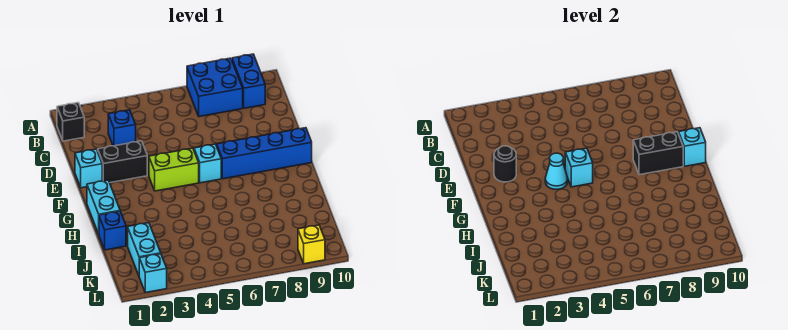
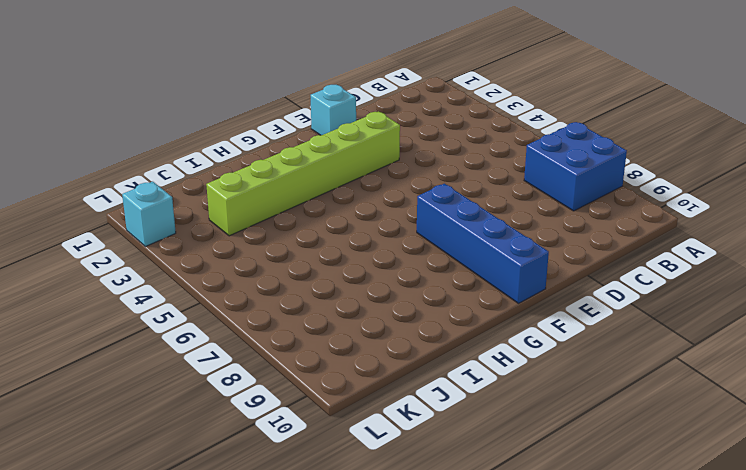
lime 1x6 brick [206,111,400,236] -> black 1x2 brick [98,141,147,183]
none -> blue 1x2 brick [232,54,265,108]
none -> black 1x1 brick [57,103,84,141]
none -> blue 1x1 brick [108,110,136,146]

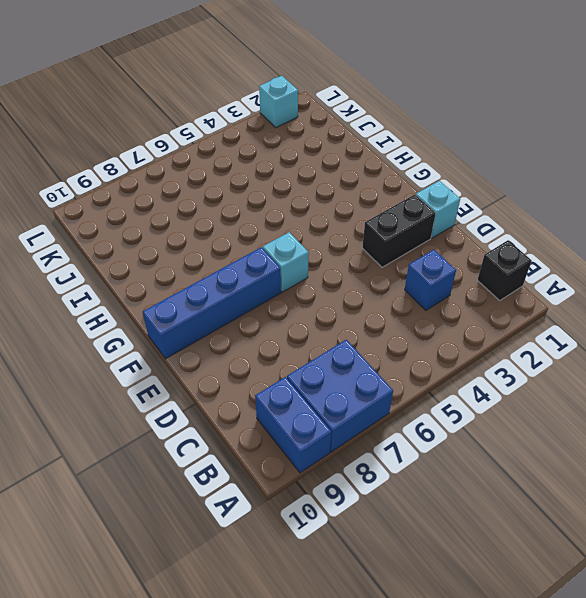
none -> lime 1x2 brick [149,148,199,191]
none -> cyan 1x2 brick [87,180,120,234]
none -> blue 1x1 brick [99,211,126,250]

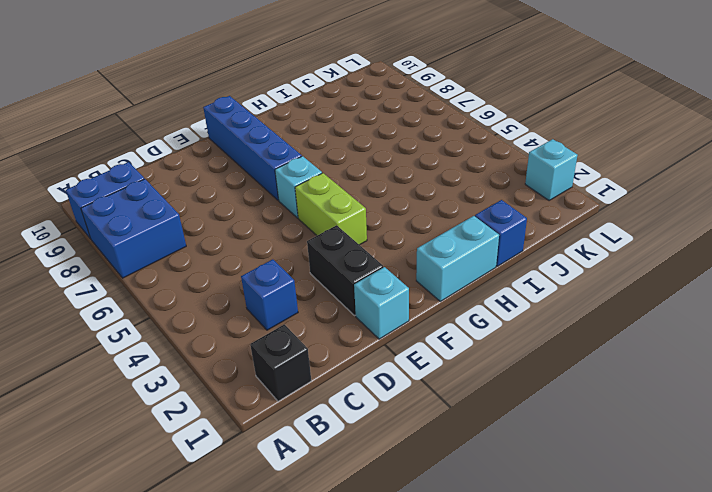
none -> cyan 1x2 brick [128,223,161,275]
none -> yellow 1x1 brick [298,225,325,264]
none -> black 1x1 round brick [494,146,516,182]

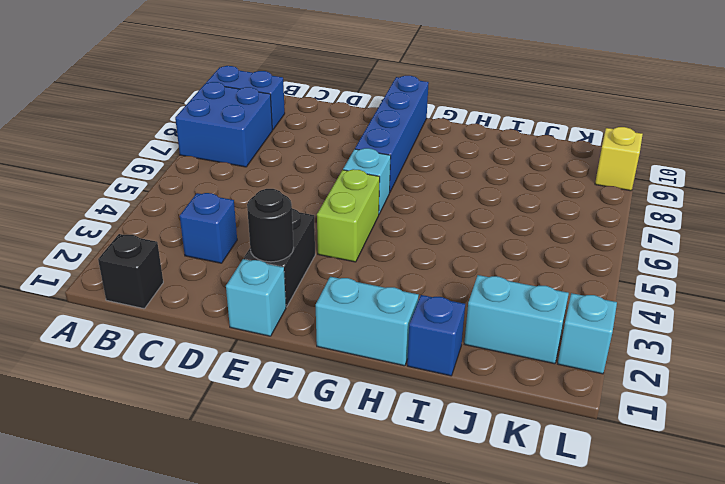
none -> cyan 1x1 cone [545,153,568,189]
none -> cyan 1x1 brick [565,148,593,187]
none -> black 1x2 brick [633,132,683,175]

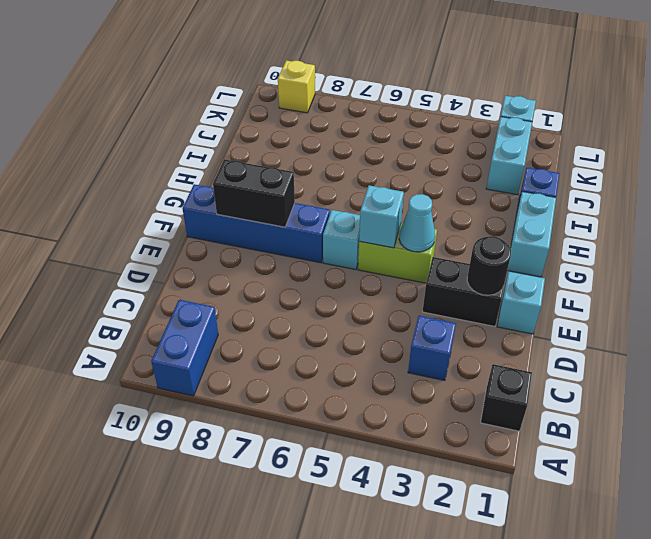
none -> blue 2x2 brick [187,58,243,117]
none -> cyan 1x1 brick [679,128,706,166]

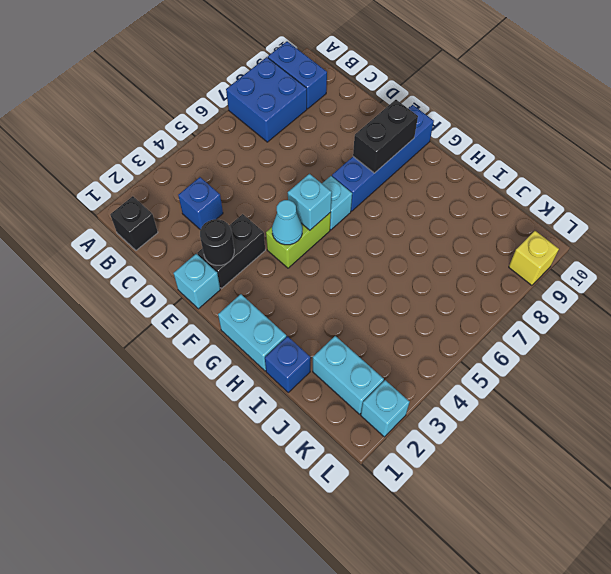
none -> cyan 1x1 brick [679,128,706,166]

